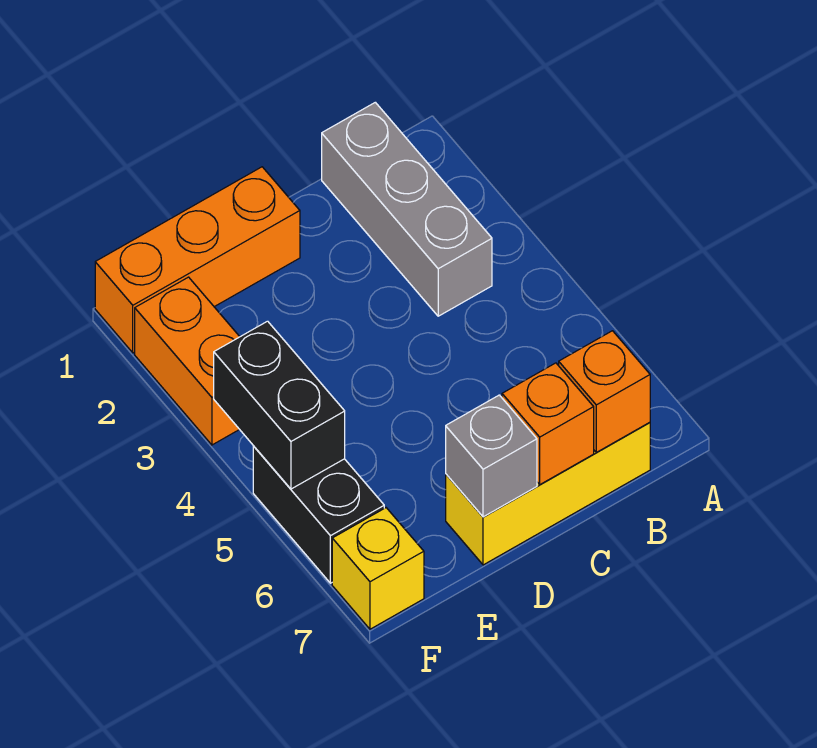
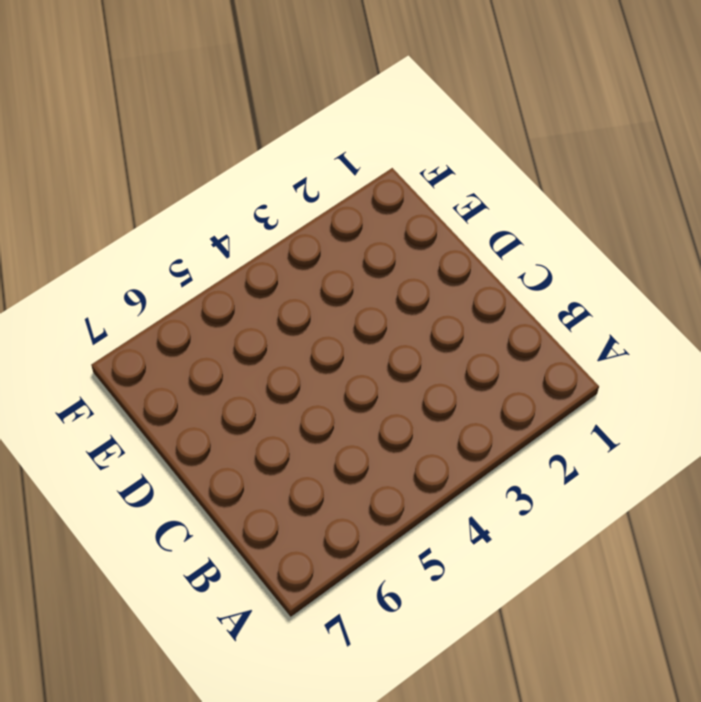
none -> grey 1x3 brick [322,102,492,316]
none -> yellow 1x3 brick [446,422,650,565]

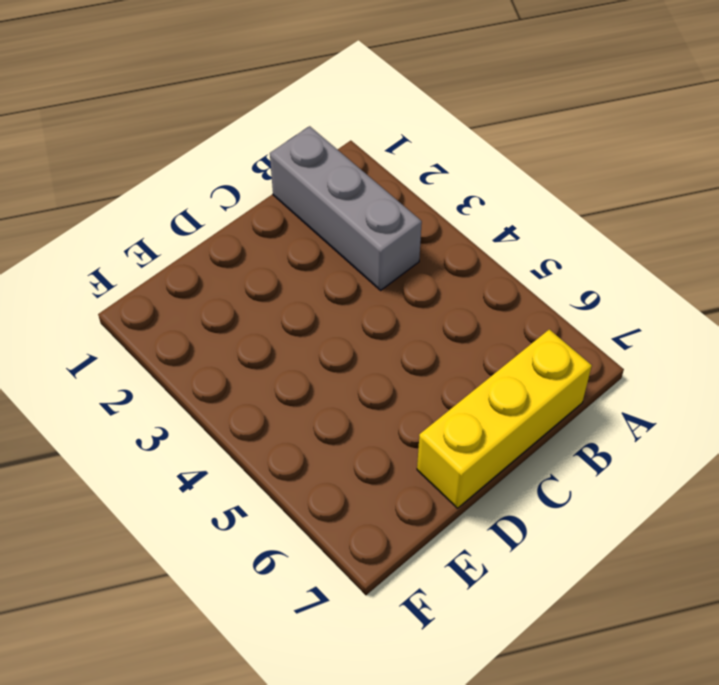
none -> orange 1x3 brick [95,167,300,353]
none -> orange 1x2 brick [135,277,240,445]

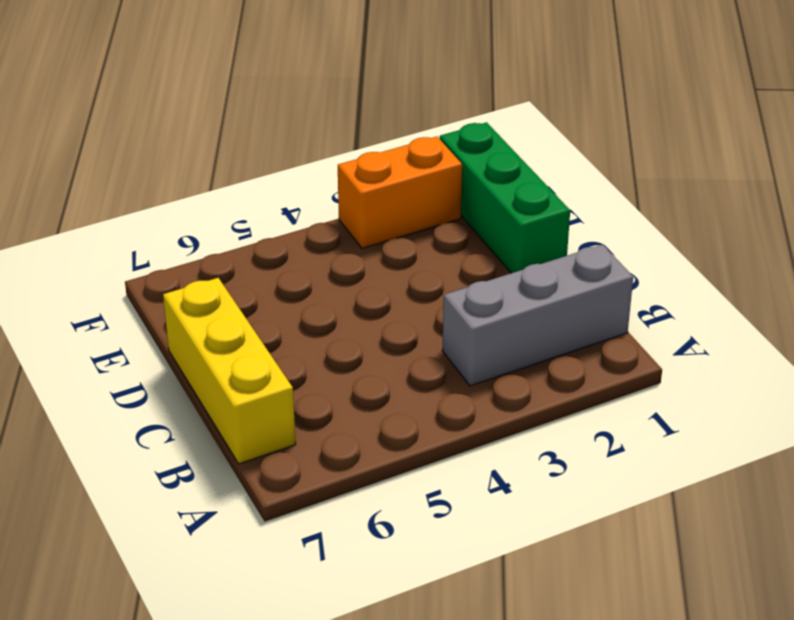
green 1x3 brick [440,122,570,273] -> orange 1x3 brick [95,167,300,353]
none -> black 1x2 brick [253,446,384,583]
none -> yellow 1x1 brick [332,508,424,629]

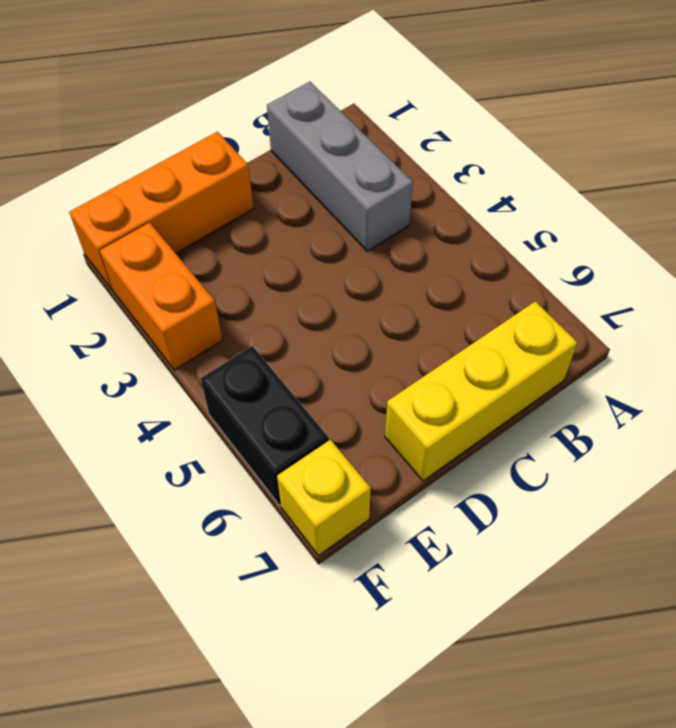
none -> orange 1x1 brick [559,331,650,452]
none -> orange 1x1 brick [502,363,594,484]

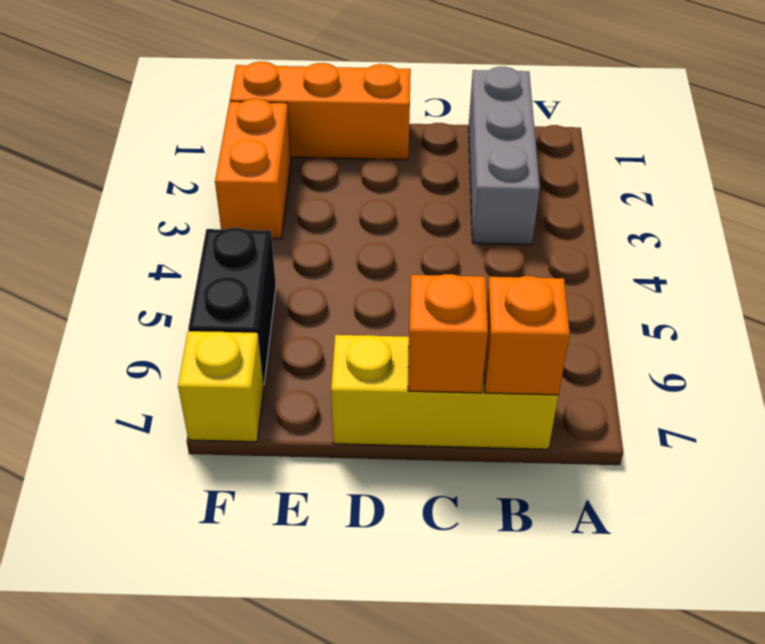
none -> grey 1x1 brick [446,395,537,517]
none -> black 1x2 brick [214,321,345,489]

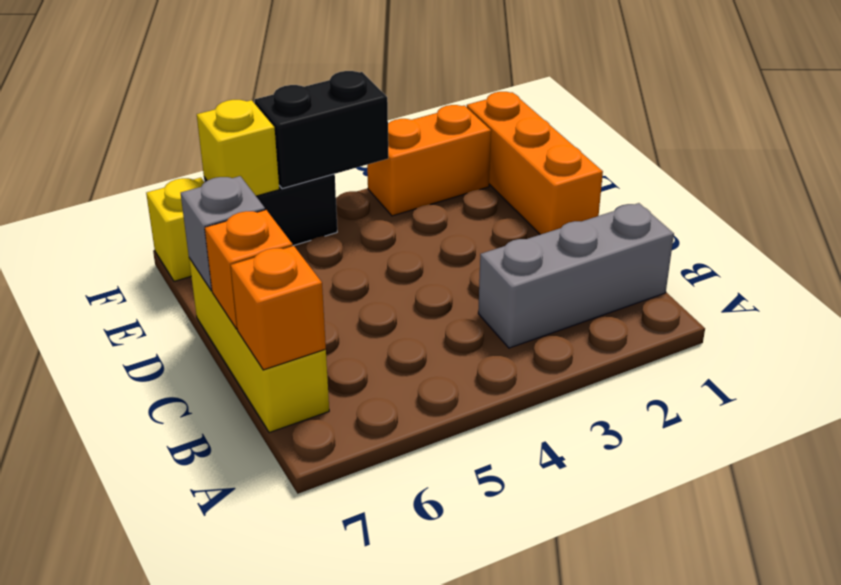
yellow 1x1 brick [197,100,279,196] -> none

